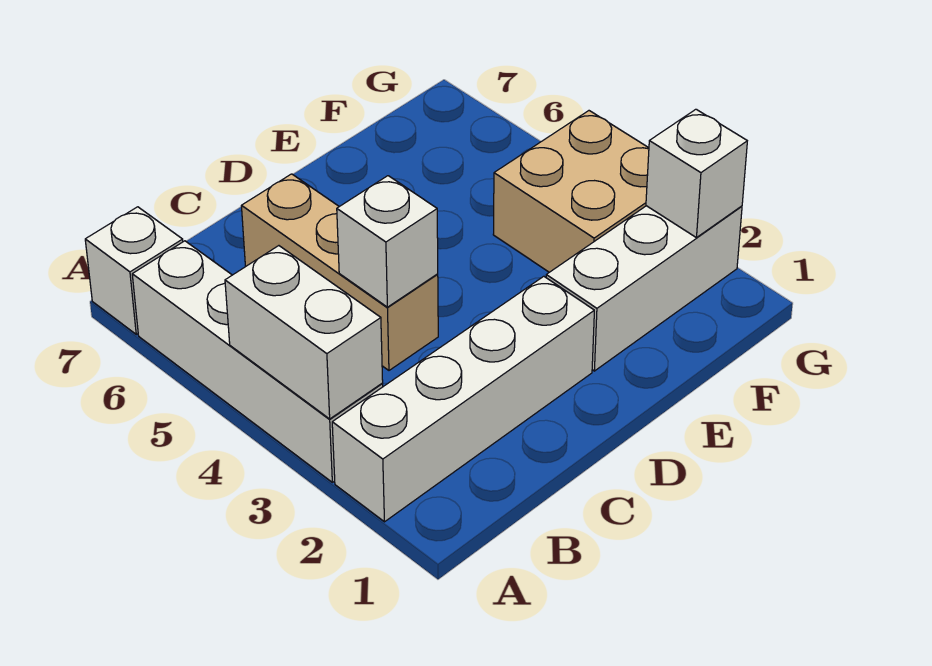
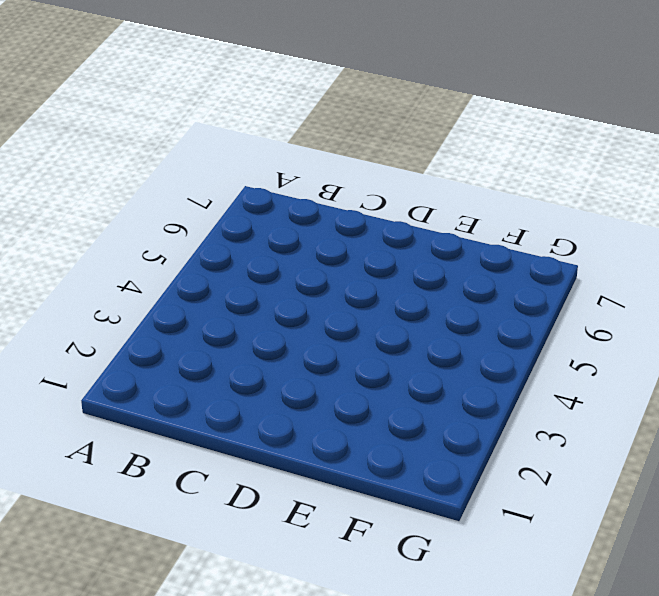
none -> white 1x4 brick [332,276,594,522]
none -> white 1x4 brick [132,241,383,482]

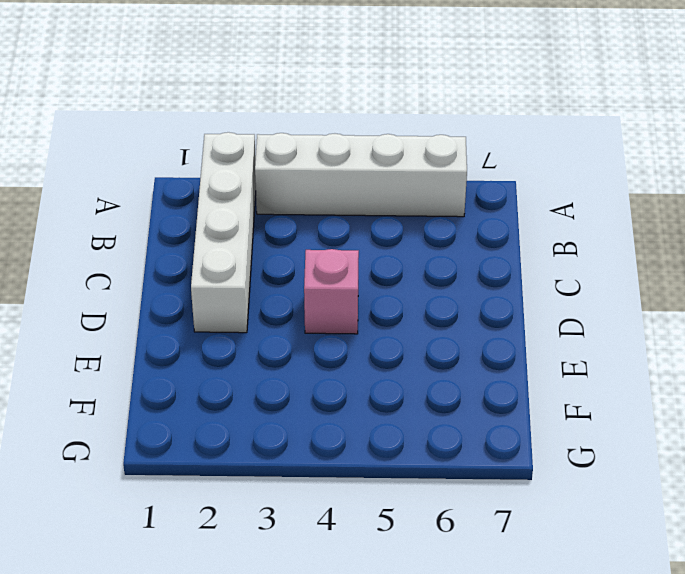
pink 1x1 brick [304,249,359,334] -> none
none -> white 1x1 brick [85,207,183,334]
none -> tan 1x3 brick [241,174,438,370]

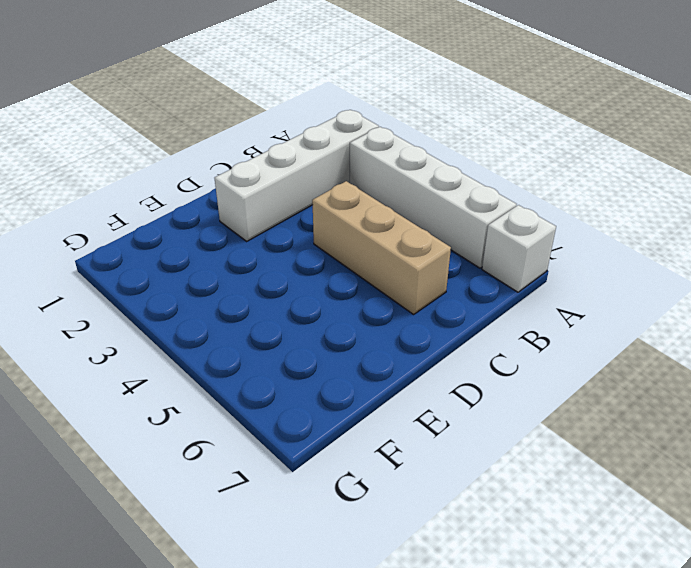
none -> white 1x3 brick [546,206,742,371]
none -> tan 2x2 brick [493,111,649,272]

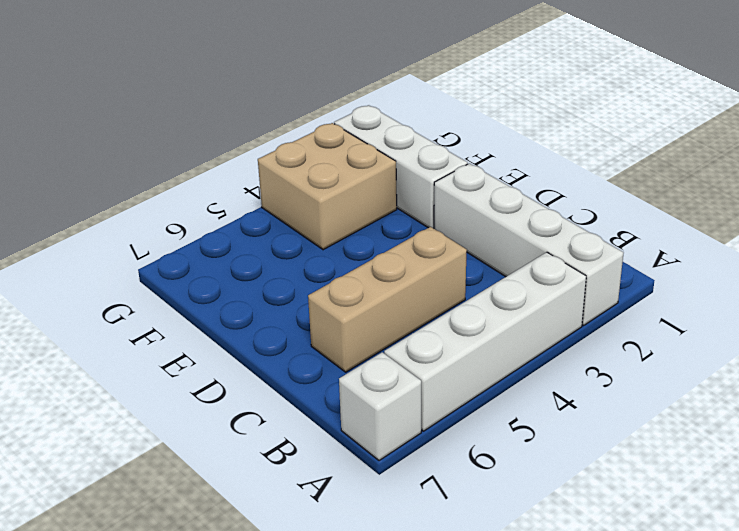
none -> white 1x2 brick [225,246,383,419]
none -> white 1x1 brick [337,176,438,307]

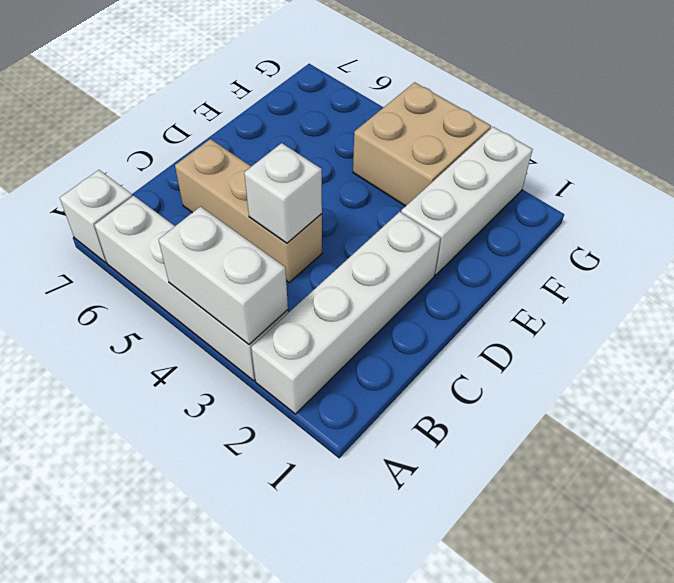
none -> white 1x1 brick [646,109,747,238]

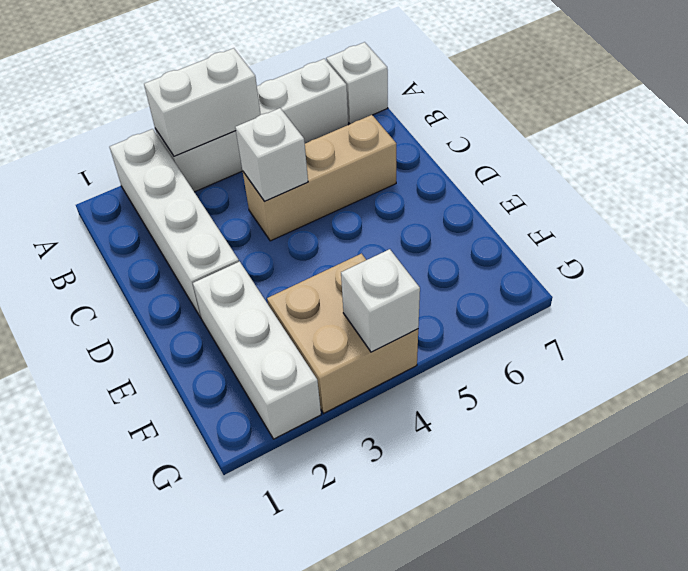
white 1x1 brick [341,249,420,352] -> white 1x1 brick moved to [646,109,747,238]

